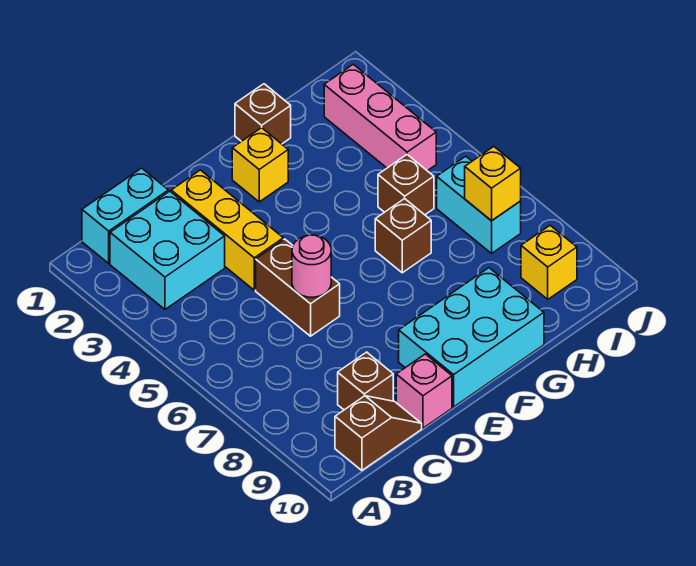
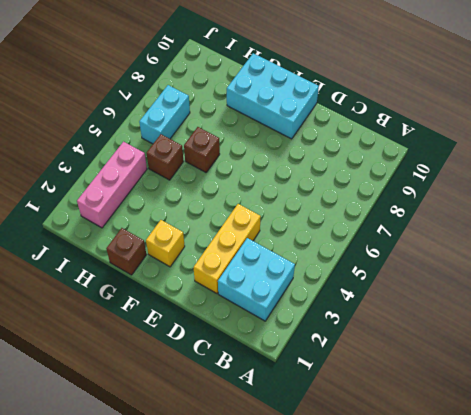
none -> cyan 1x2 brick [82,168,168,263]
none -> brown 1x2 slope [335,396,422,470]
none -> brown 1x1 brick [338,352,393,410]

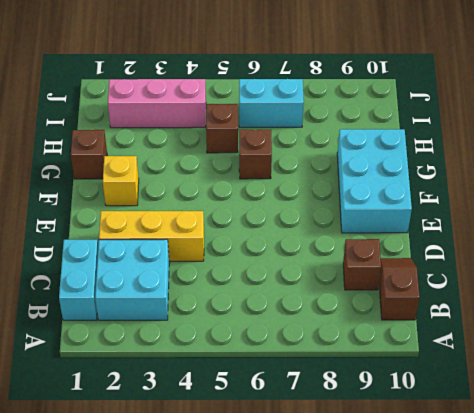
none -> brown 1x2 brick [256,239,340,336]
none -> pink 1x1 brick [396,354,452,428]
none -> yellow 1x1 brick [521,225,577,299]

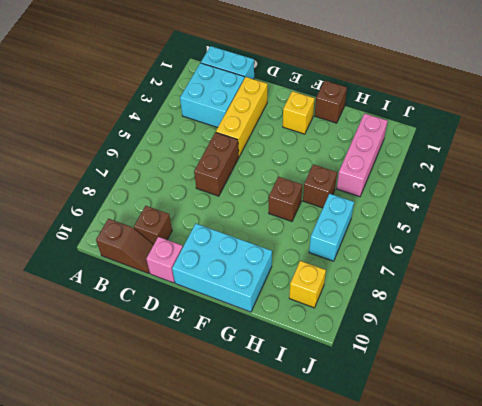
none -> pink 1x1 round brick [292,235,331,297]
none -> yellow 1x1 brick [465,147,521,221]

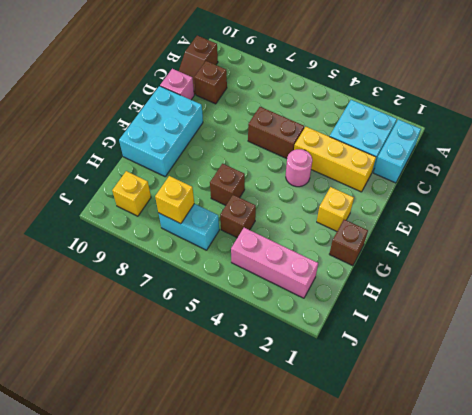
pink 1x1 round brick [286,149,312,187] -> pink 1x1 round brick moved to [292,235,331,297]

